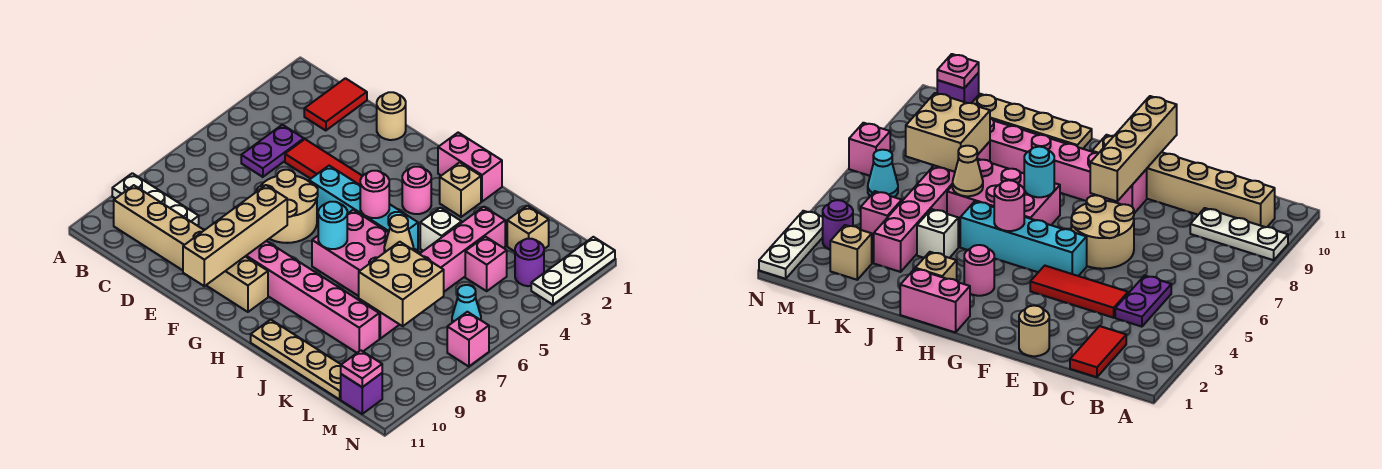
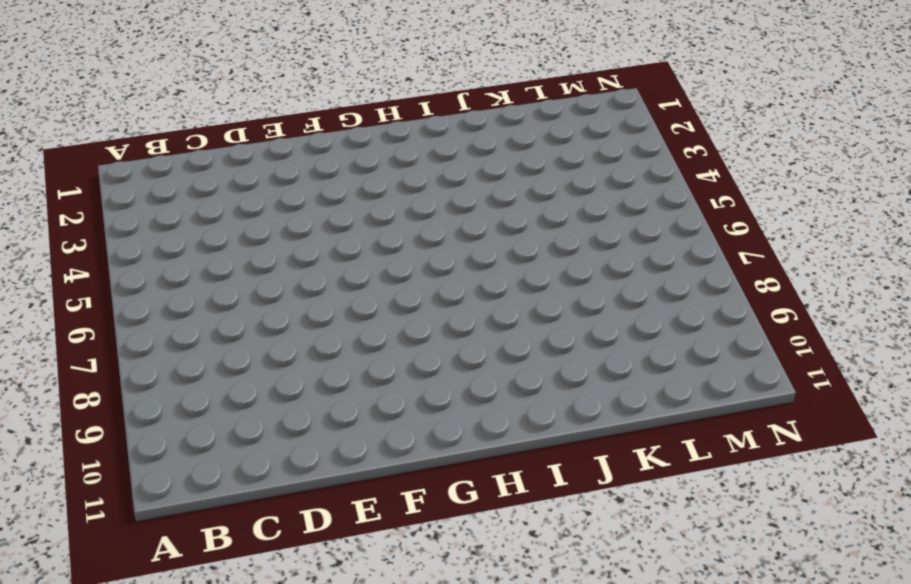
none -> white 1x3 plate [112,173,199,225]
none -> tan 1x6 brick [114,185,268,312]
none -> red 1x2 tile [304,78,367,131]

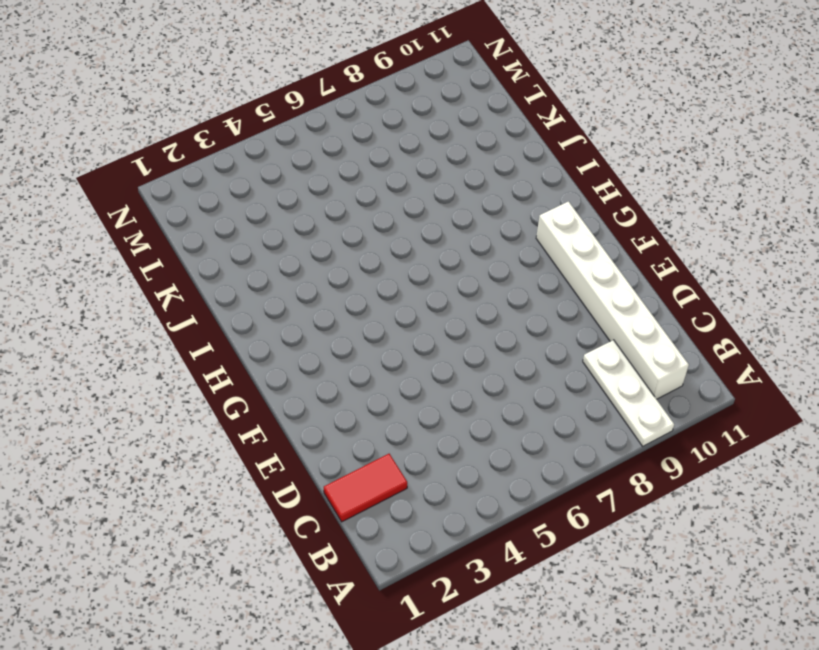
white 1x6 brick [536,201,689,399] -> tan 1x6 brick [114,185,268,312]
none -> purple 1x2 plate [241,125,304,177]
none -> red 1x3 tile [285,139,362,185]
none -> tan 1x1 round brick [377,92,406,140]

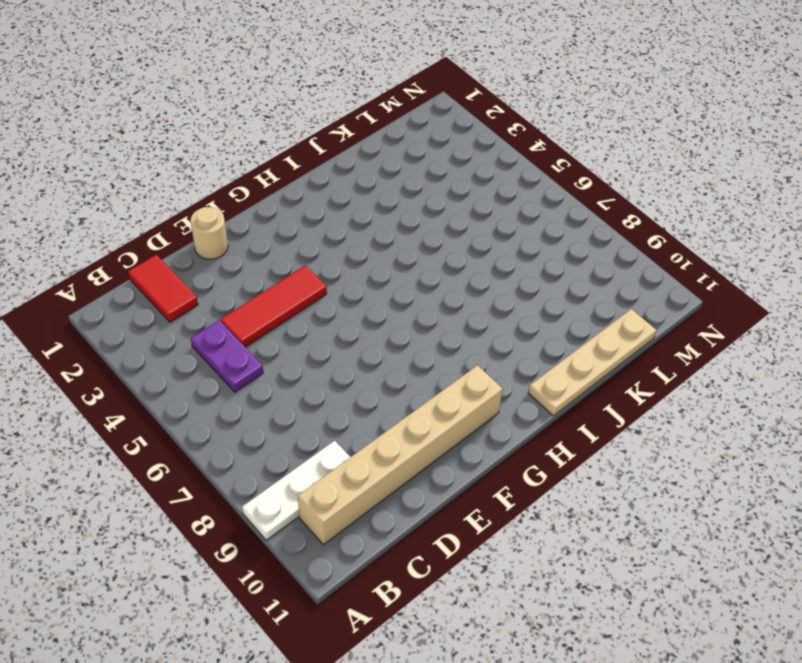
none -> tan 2x2 round brick [256,170,318,243]
none -> cyan 1x4 brick [309,166,418,250]
none -> pink 1x6 brick [246,241,379,353]

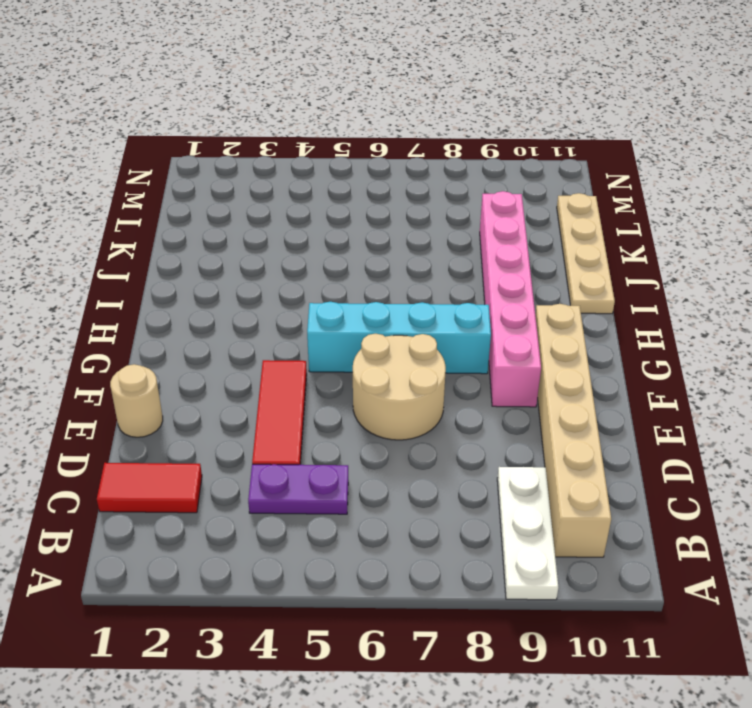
cyan 1x4 brick [307,302,491,374] -> cyan 1x4 brick turned to [309,166,418,250]
none -> pink 1x2 brick [438,133,502,202]
none -> pink 1x1 round brick [402,167,431,214]
none -> pink 2x3 brick [312,210,420,296]

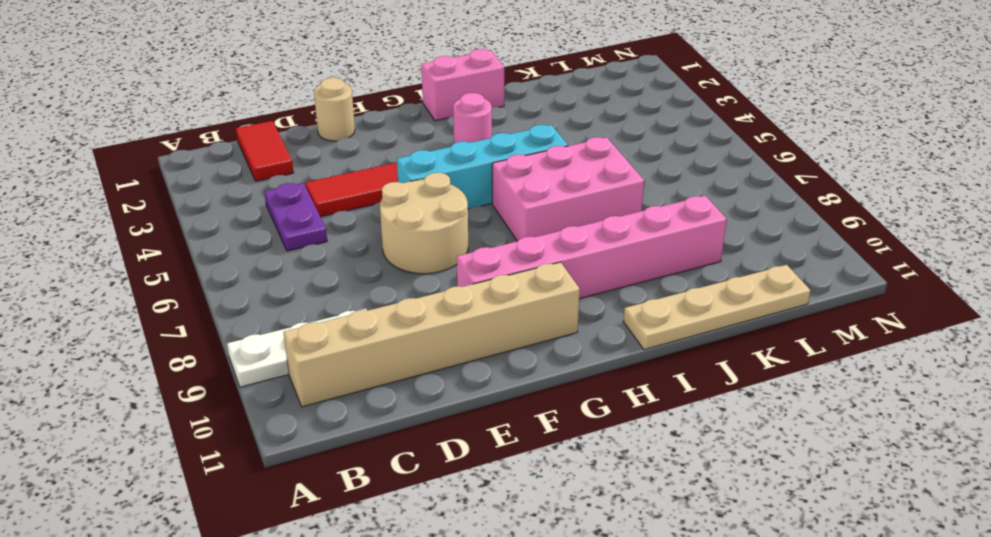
none -> tan 1x1 brick [440,162,481,217]
none -> white 1x1 brick [420,208,462,251]
none -> pink 1x6 brick [359,207,505,339]

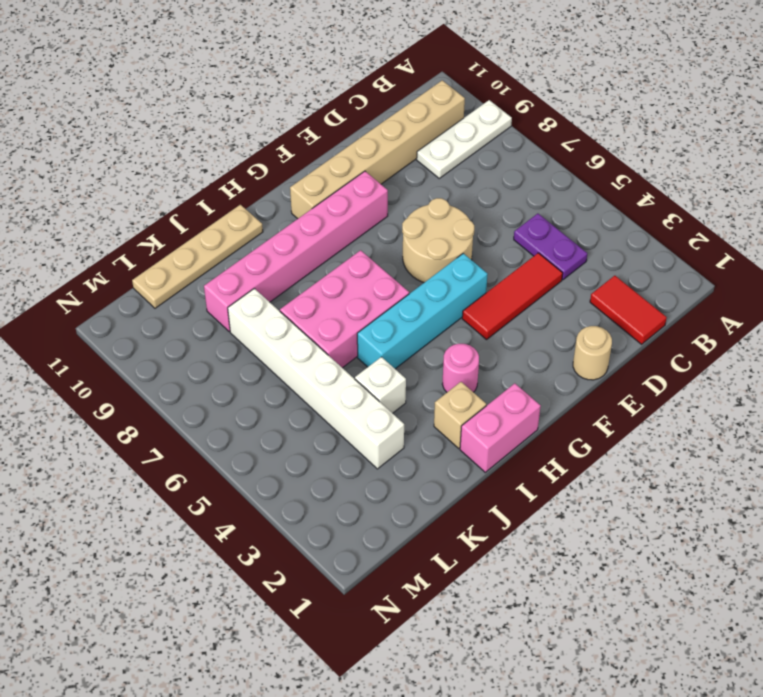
white 1x6 brick [228,288,404,469] -> pink 1x6 brick [359,207,505,339]
none -> tan 1x1 brick [507,206,549,251]
none -> pink 1x1 brick [465,237,507,291]
none -> purple 1x1 round brick [515,239,544,286]

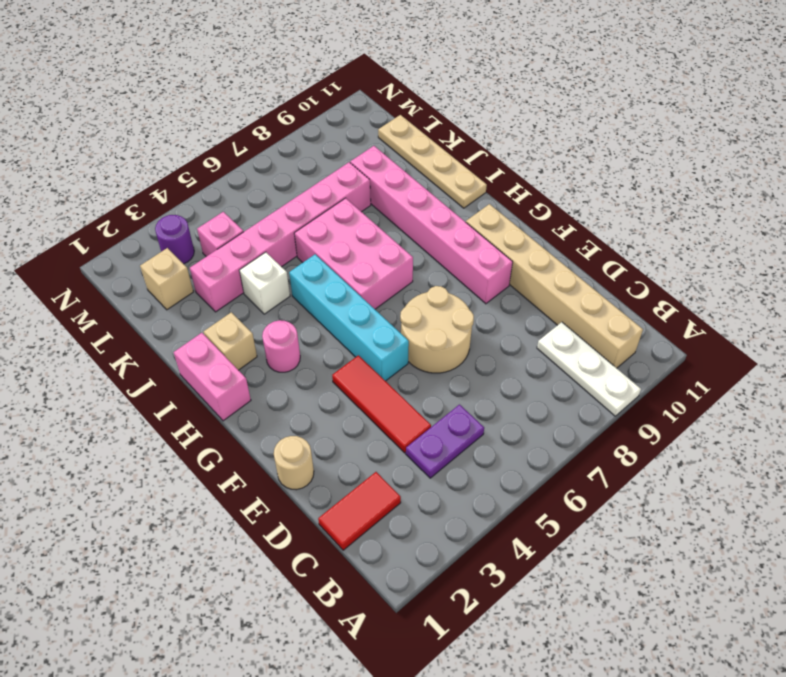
none -> cyan 1x1 cone [452,285,481,323]
none -> purple 1x1 brick [341,373,382,414]
none -> white 1x3 plate [531,237,615,305]

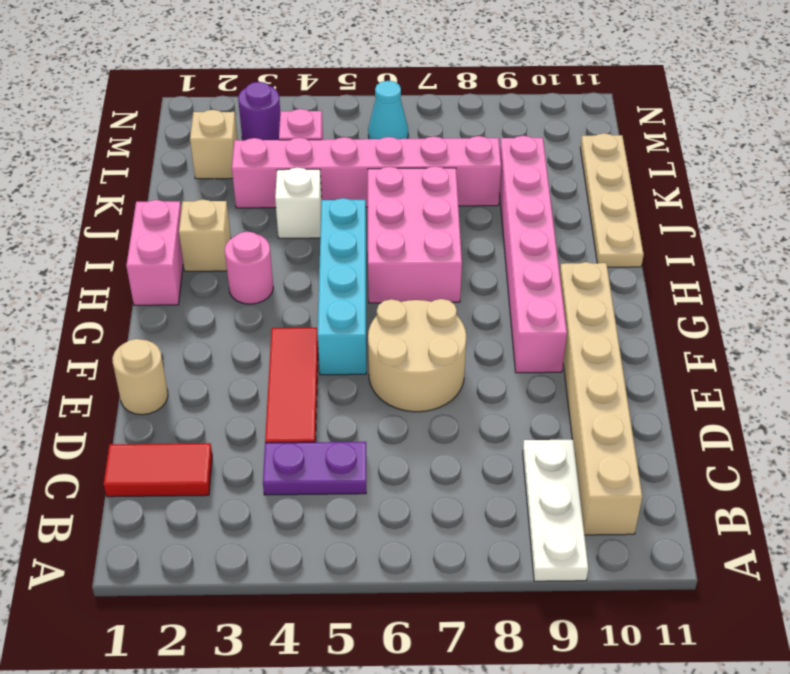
none -> purple 1x1 brick [341,373,382,414]
none -> white 1x3 plate [531,237,615,305]
none -> pink 1x1 brick [447,312,489,367]

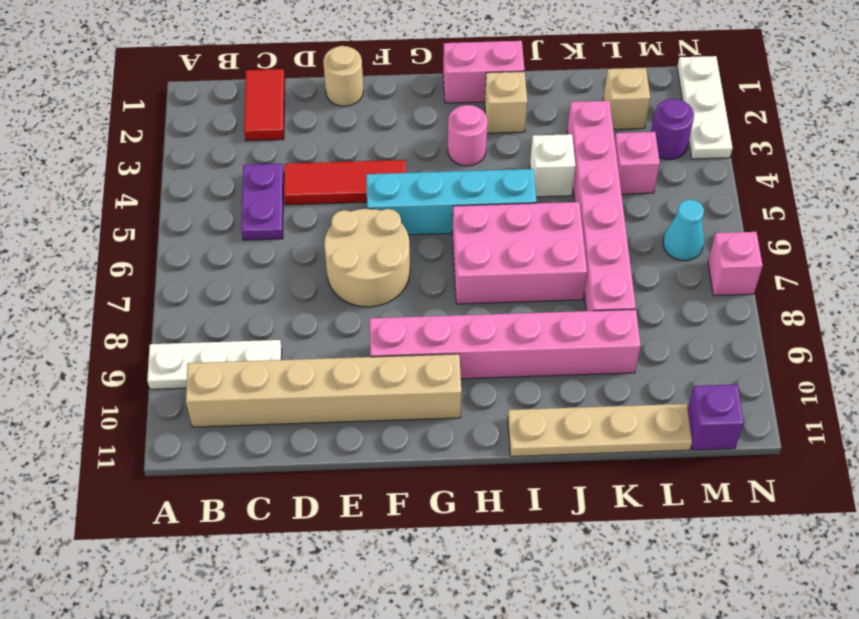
none -> tan 1x4 brick [183,185,287,286]
none -> pink 1x1 round brick [360,171,389,218]
none -> cyan 1x1 round brick [318,202,347,249]

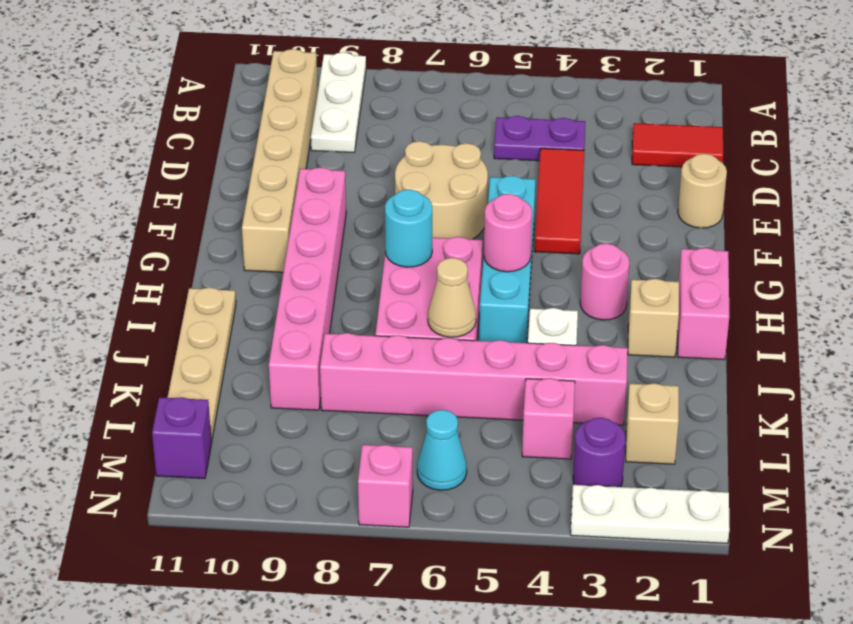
none -> tan 1x4 brick [183,185,287,286]
none -> tan 2x2 brick [359,242,444,326]
none -> pink 1x1 plate [341,350,382,387]

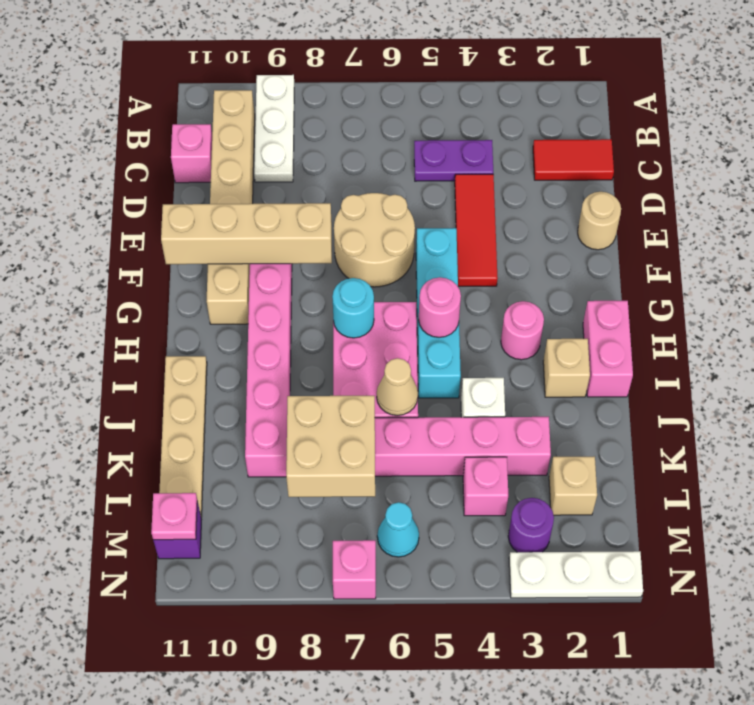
pink 1x1 brick [171,124,212,183] -> none

